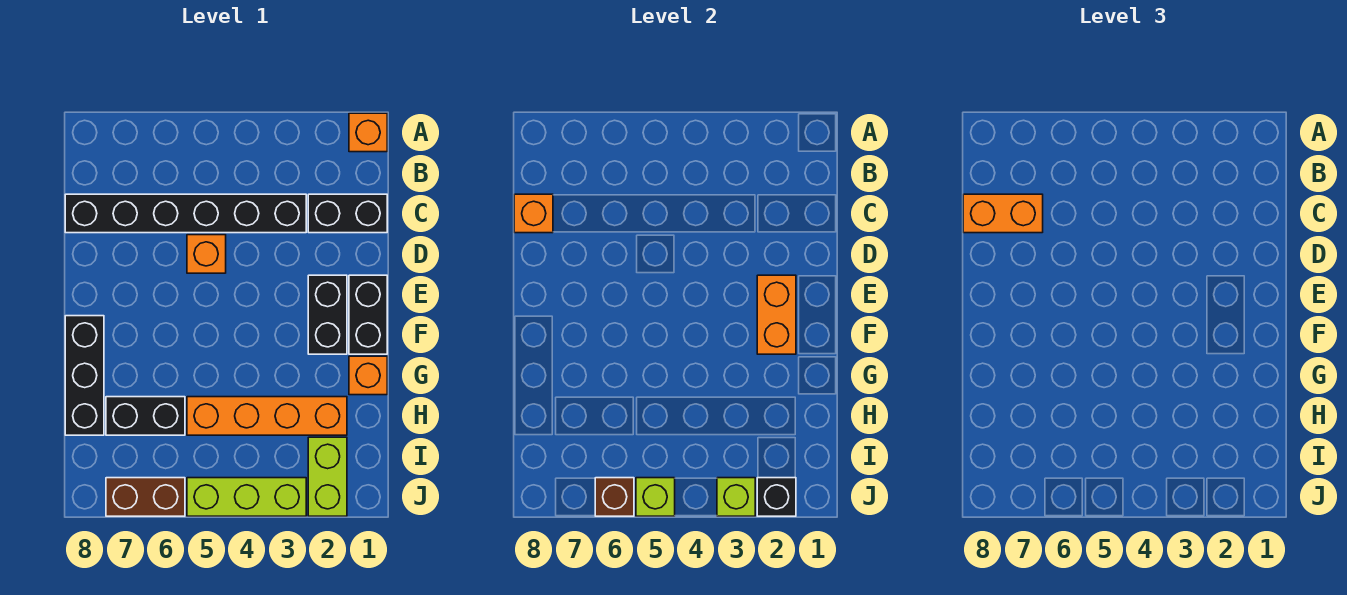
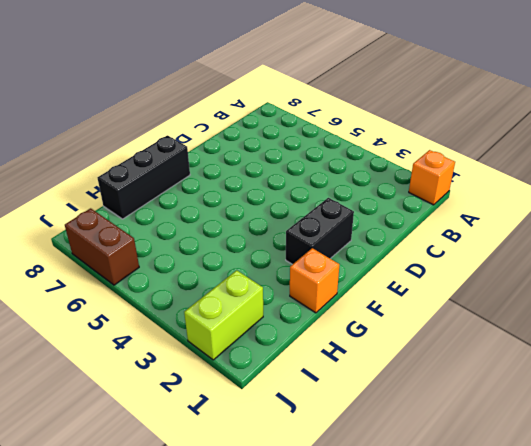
none -> black 1x2 brick [308,194,387,233]
none -> black 1x6 brick [65,194,306,233]
none -> orange 1x1 brick [187,235,226,273]

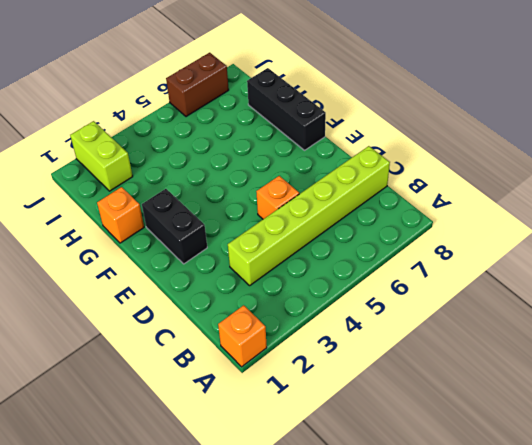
lime 1x6 brick [228,146,390,285] -> black 1x6 brick [65,194,306,233]
none -> black 1x2 brick [308,194,387,233]
none -> black 1x2 brick [349,275,387,354]
none -> orange 1x4 brick [187,397,347,435]

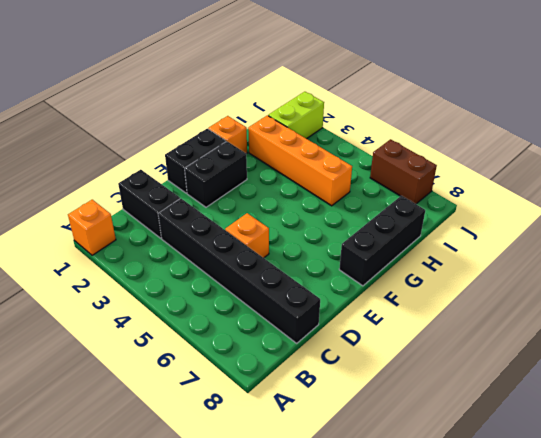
none -> black 1x2 brick [106,397,185,435]
none -> lime 1x3 brick [187,478,306,516]
none -> orange 1x1 brick [514,194,553,233]

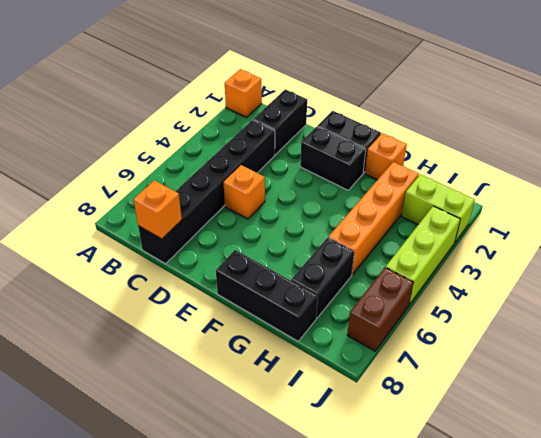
none -> orange 1x2 brick [757,275,796,354]
none -> black 1x1 brick [757,478,796,516]
none -> lime 1x1 brick [717,478,755,516]

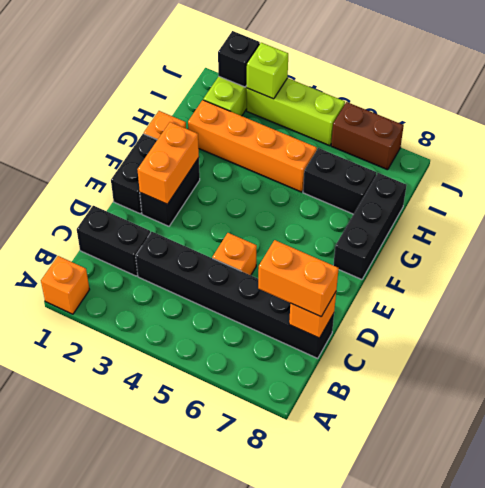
none -> lime 1x1 brick [636,478,675,516]
none -> brown 1x1 brick [595,478,634,516]

